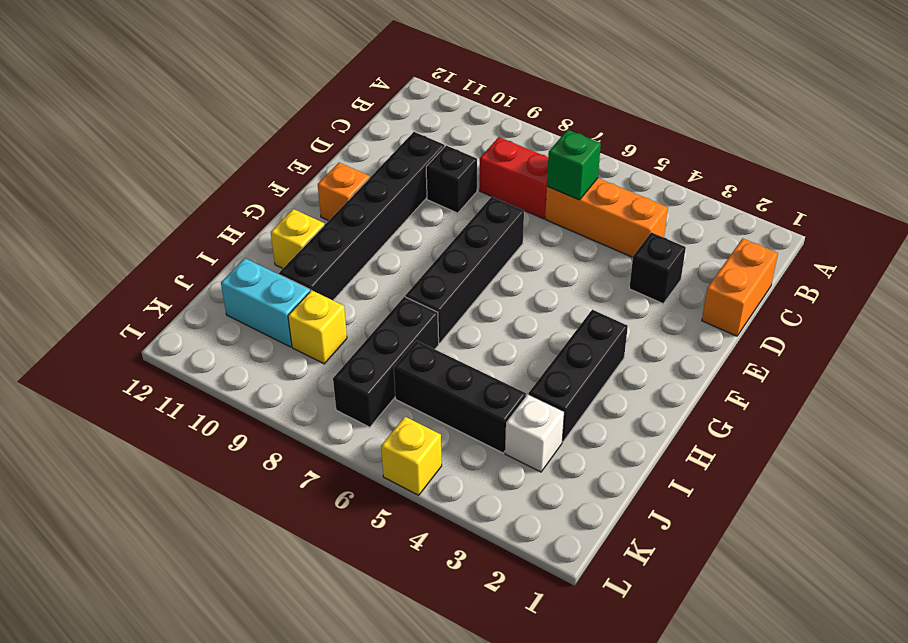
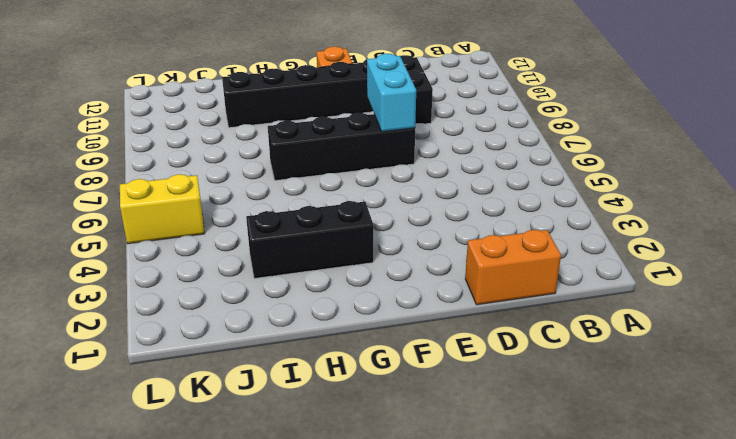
cyan 1x2 brick [367,54,416,131] -> cyan 1x2 brick moved to [221,258,310,347]
yellow 1x2 brick [120,174,205,244] -> yellow 1x1 brick [381,417,442,495]
none -> orange 1x3 brick [545,178,668,257]
none -> red 1x2 brick [480,137,548,219]
none -> black 1x1 brick [629,232,686,304]

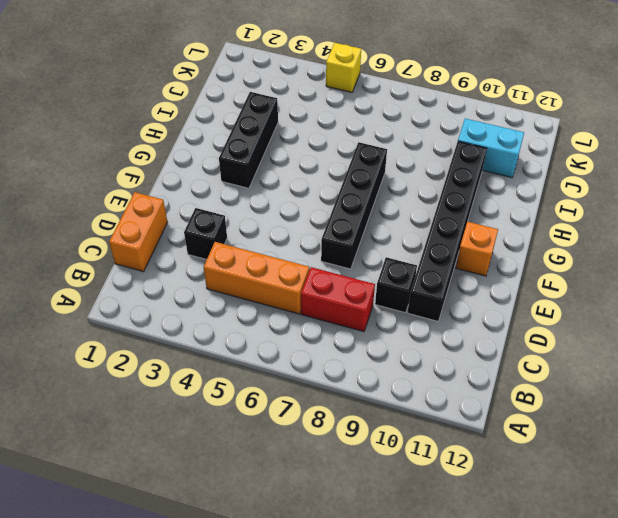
none -> yellow 1x1 brick [271,209,324,268]
none -> black 1x3 brick [333,297,439,427]
none -> white 1x1 brick [505,394,564,472]

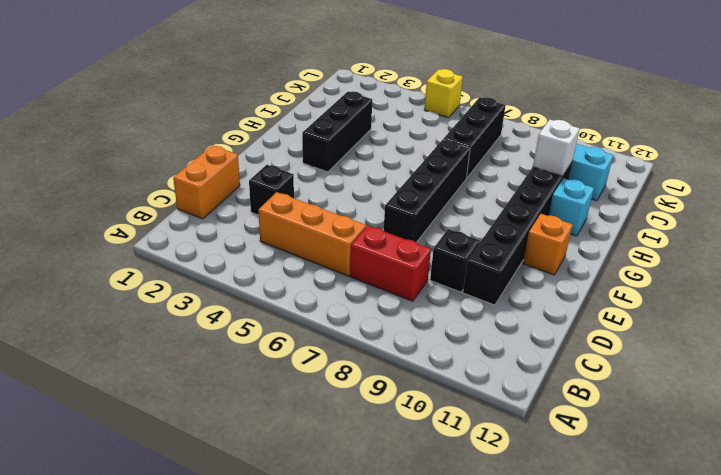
cyan 1x1 brick [549,178,594,236] -> yellow 1x1 brick [271,209,324,268]
white 1x1 brick [533,120,580,176] -> white 1x1 brick moved to [505,394,564,472]
none -> black 1x3 brick [394,341,526,453]
none -> yellow 1x1 brick [288,290,347,364]
none -> green 1x1 brick [547,130,601,200]

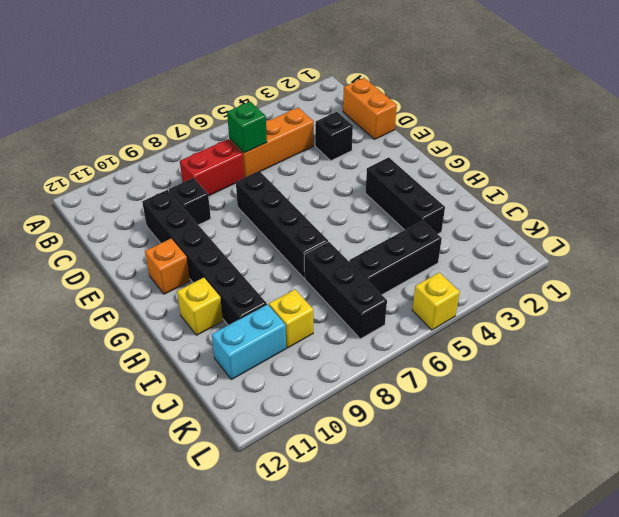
none -> white 1x1 brick [505,394,564,472]

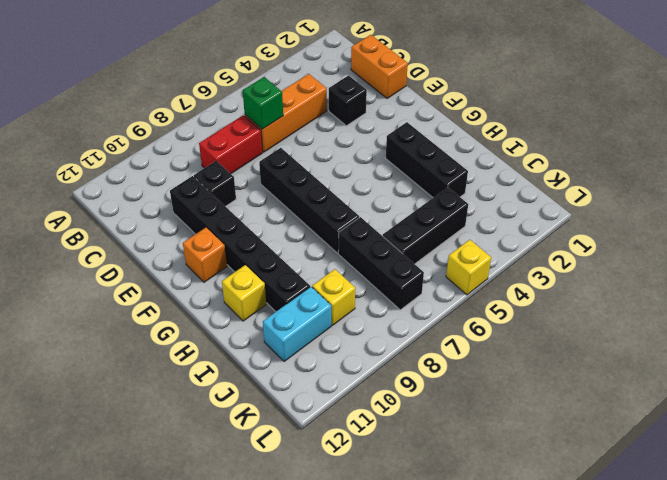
none -> white 1x1 brick [505,394,564,472]

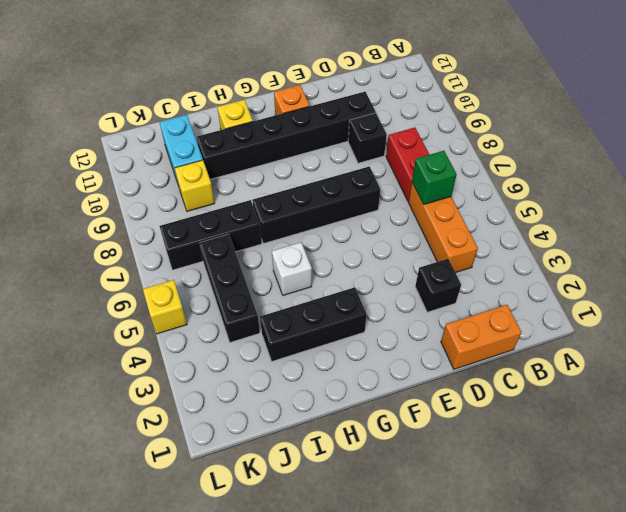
white 1x1 brick [272,243,312,295] -> white 1x1 brick moved to [505,394,564,472]

